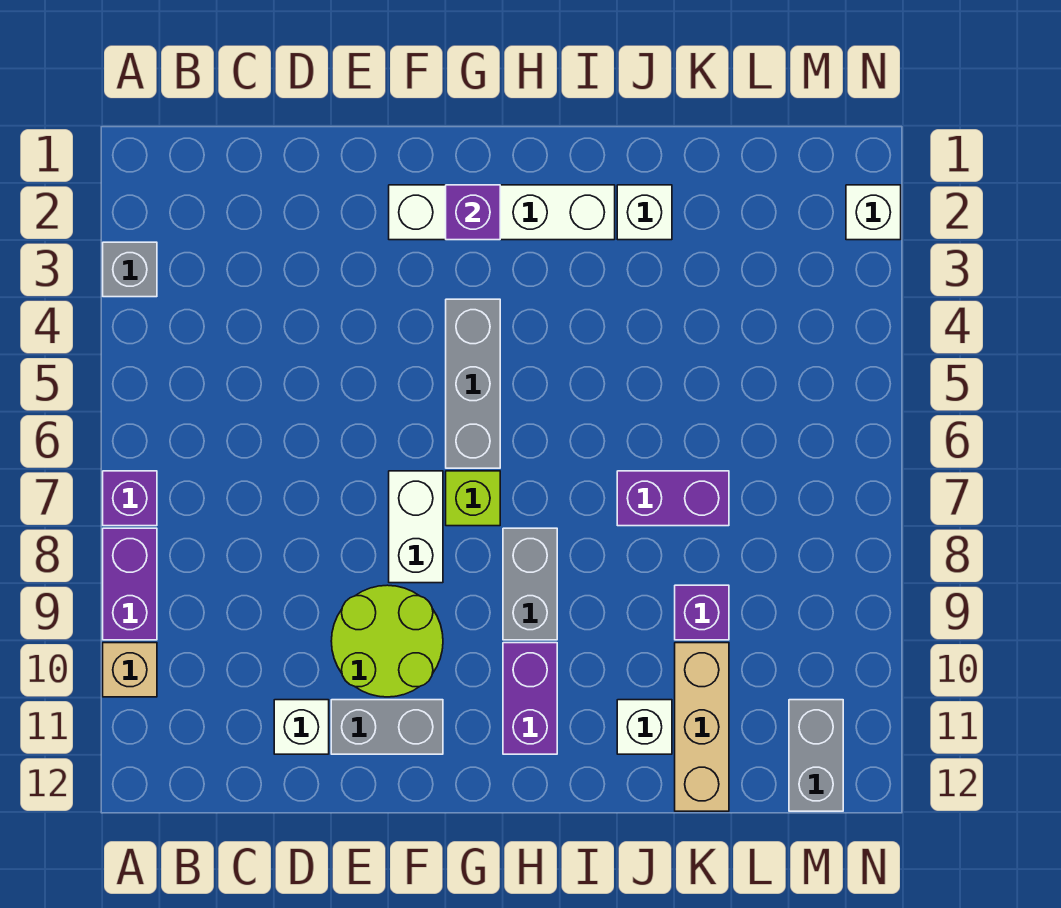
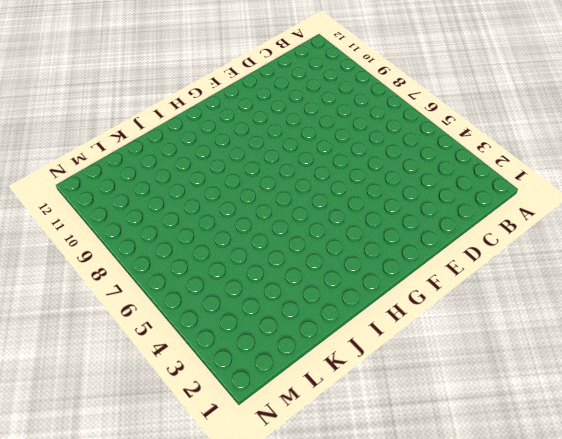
none -> grey 1x1 brick [103,242,157,297]
none -> purple 1x1 brick [103,471,157,526]
none -> purple 1x2 brick [103,528,157,640]

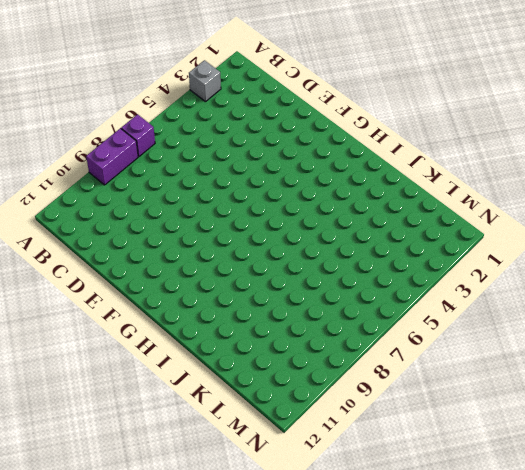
none -> tan 1x1 brick [103,643,157,697]
none -> white 1x1 brick [274,700,329,754]
none -> lime 2x2 round brick [331,585,443,697]

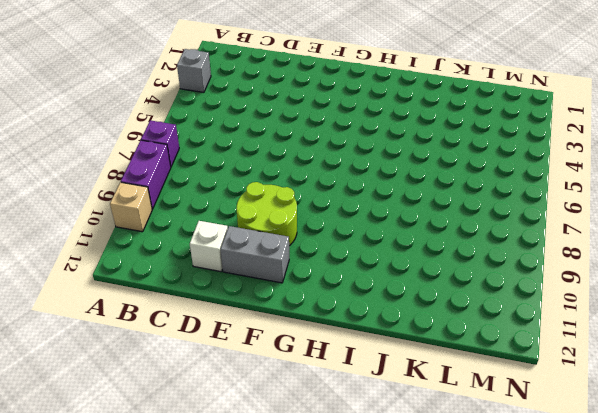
none -> white 1x4 brick [389,185,615,240]
none -> white 1x2 brick [389,471,443,583]
none -> grey 1x3 brick [446,299,500,468]

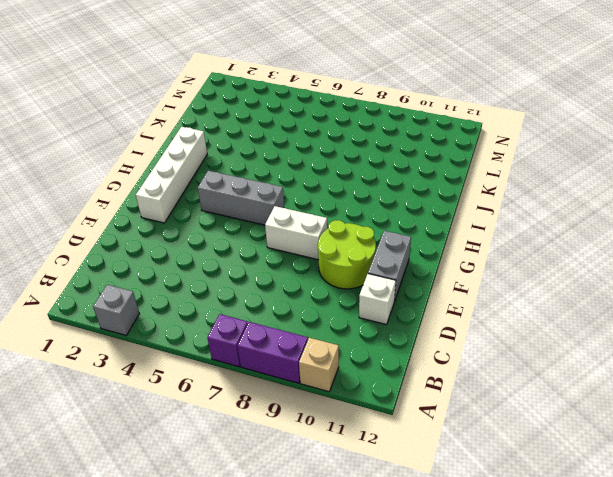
none -> lime 1x1 brick [446,471,500,526]
none -> grey 1x2 brick [503,528,557,640]
none -> purple 1x2 brick [503,643,557,754]

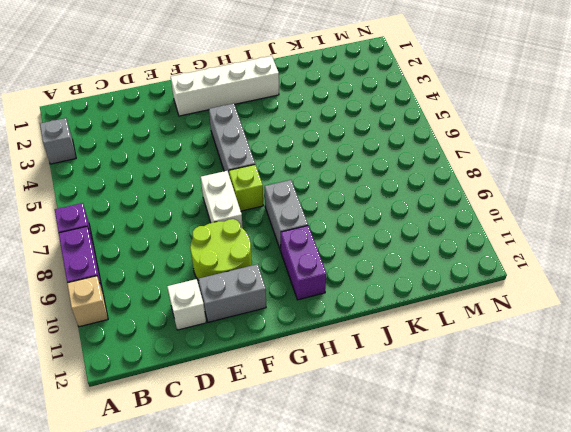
none -> white 1x1 brick [617,185,672,240]
none -> purple 1x2 brick [617,471,729,526]
none -> white 1x1 brick [617,700,672,754]

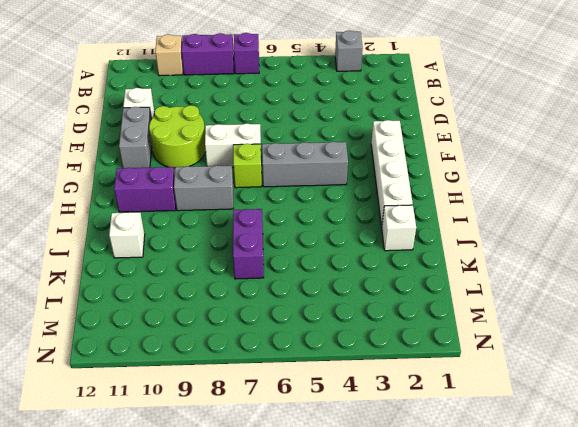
none -> purple 1x1 brick [675,585,729,640]
none -> tan 1x3 brick [675,643,729,811]
none -> grey 1x2 brick [789,700,843,811]

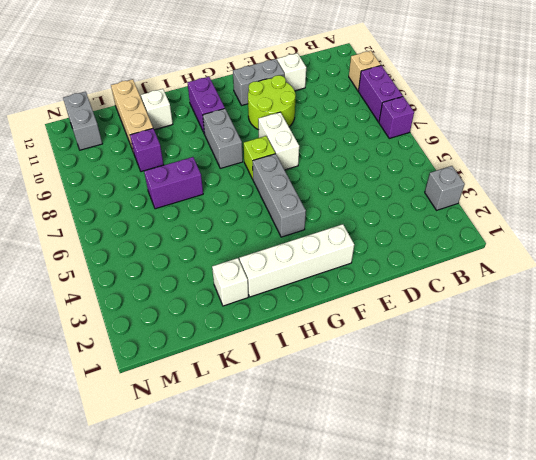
none -> white 1x1 brick [846,185,901,240]
none -> purple 1x1 brick [446,185,500,240]

